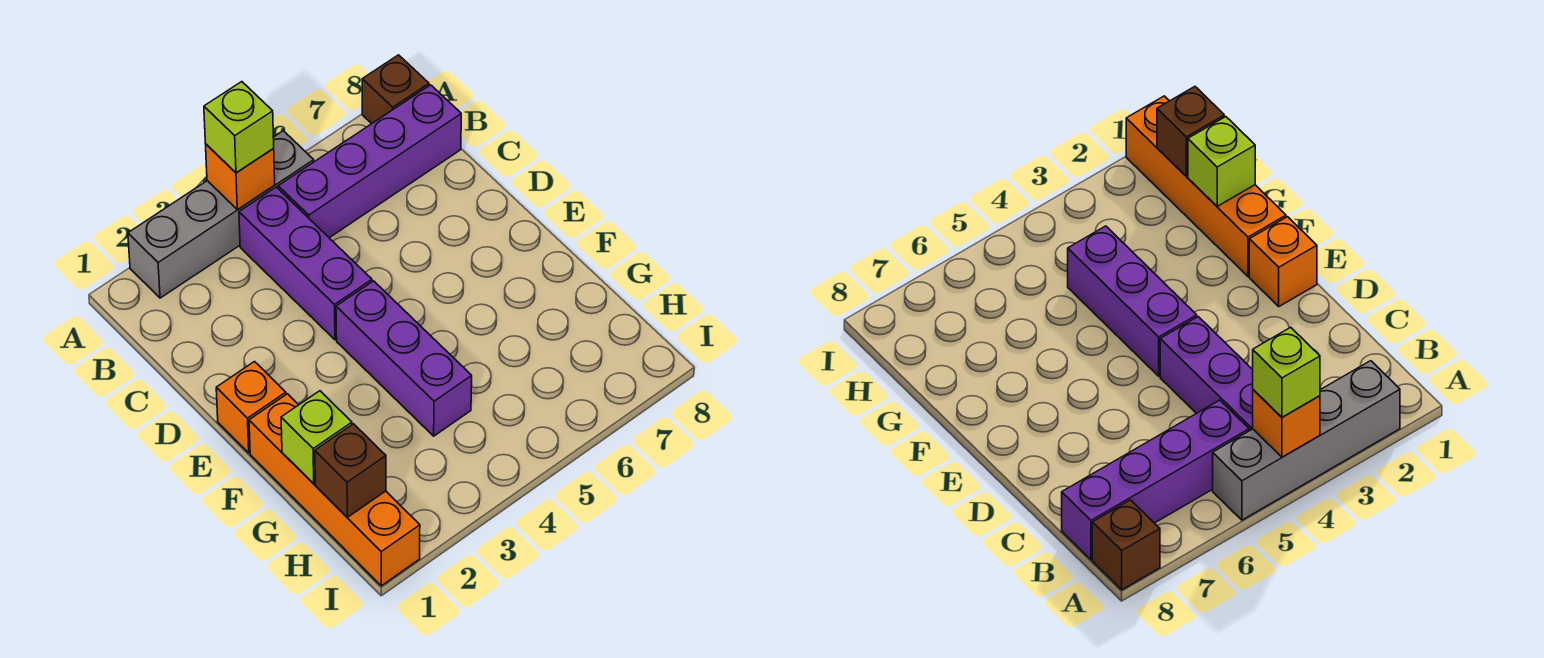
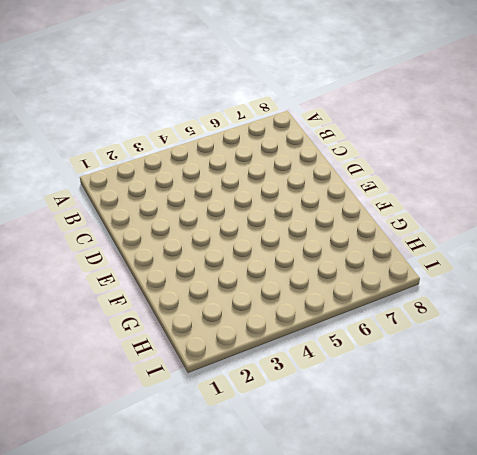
none -> grey 1x4 brick [128,131,314,298]
none -> brown 1x1 brick [362,55,429,124]

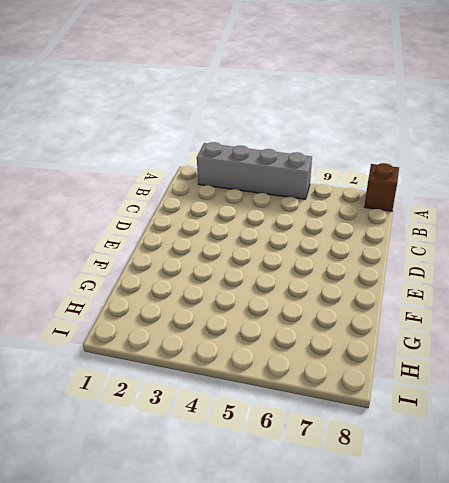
none -> purple 1x3 brick [239,187,372,340]
none -> purple 1x4 brick [278,85,461,238]

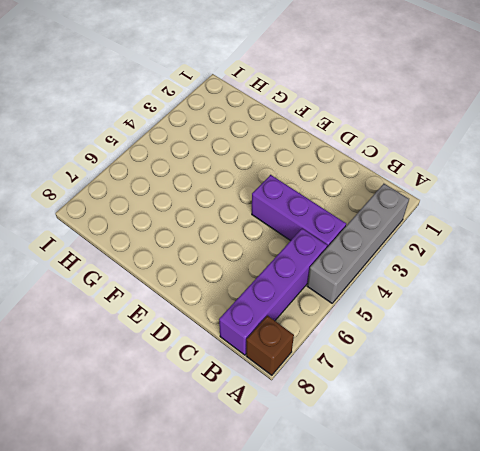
none -> orange 1x1 brick [216,362,286,453]
none -> purple 1x3 brick [336,281,472,436]

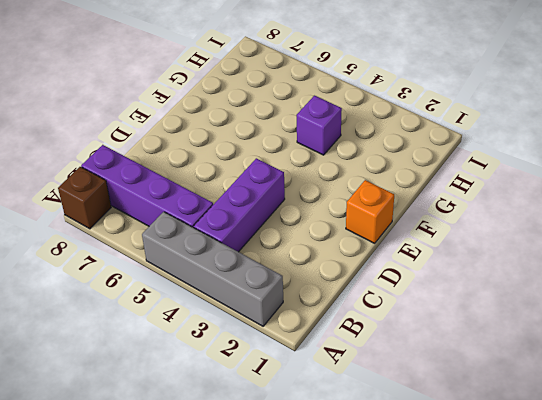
purple 1x1 brick [297,95,342,155] -> purple 1x3 brick [336,281,472,436]
none -> orange 1x4 brick [249,394,420,586]
none -> orange 1x1 brick [206,144,275,210]

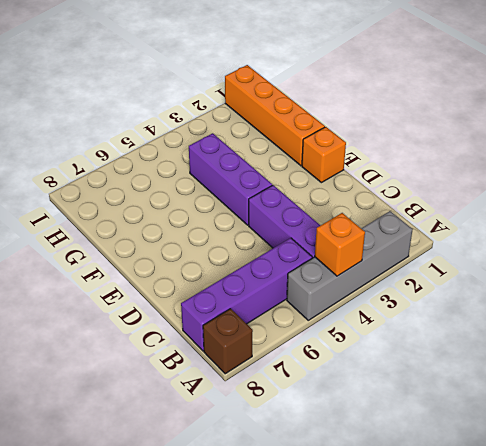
none -> lime 1x1 brick [281,391,352,484]
none -> brown 1x1 brick [315,424,386,517]

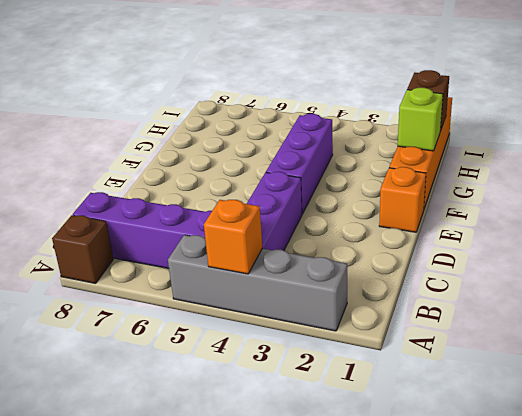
none -> lime 1x1 brick [204,82,274,173]

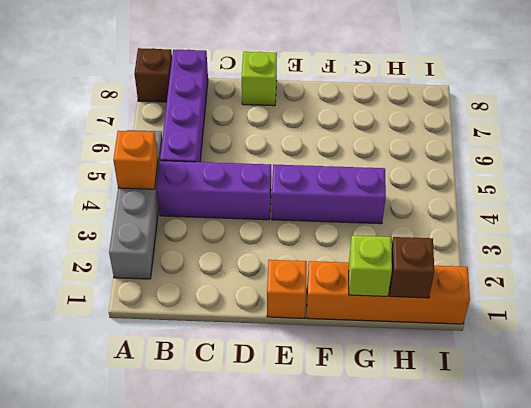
lime 1x1 brick [242,52,277,106] -> lime 1x1 brick moved to [204,82,274,173]

